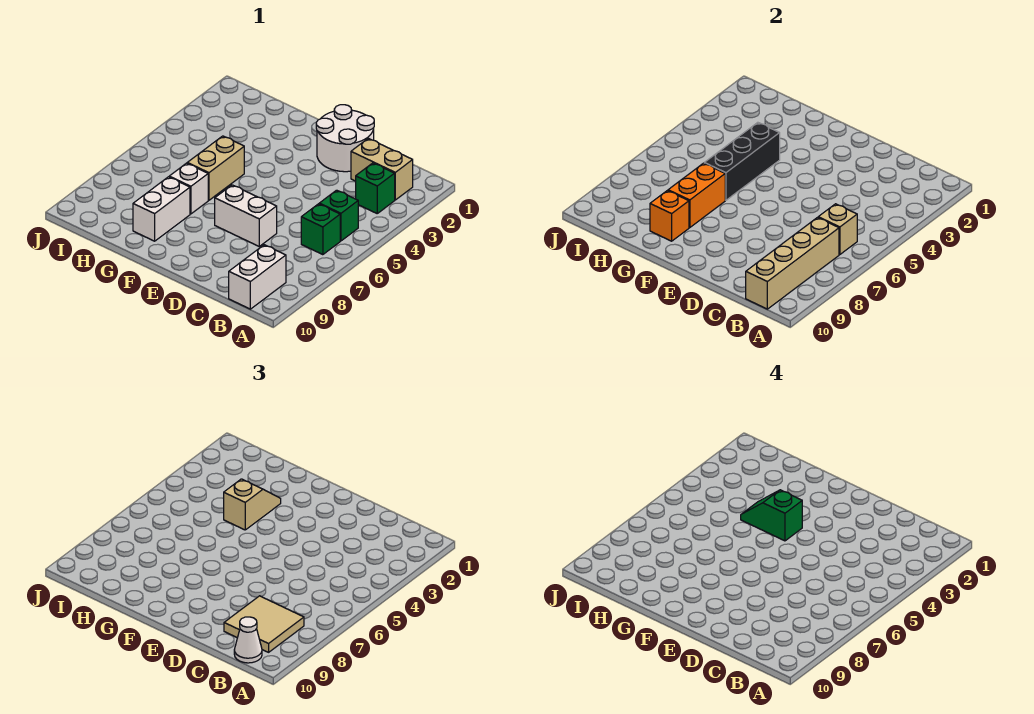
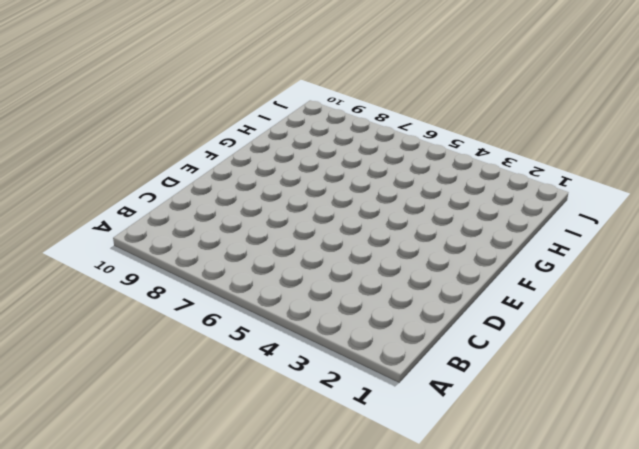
none -> tan 1x2 brick [351,138,413,200]
none -> green 1x1 brick [356,163,395,213]
none -> green 1x1 brick [319,190,358,241]

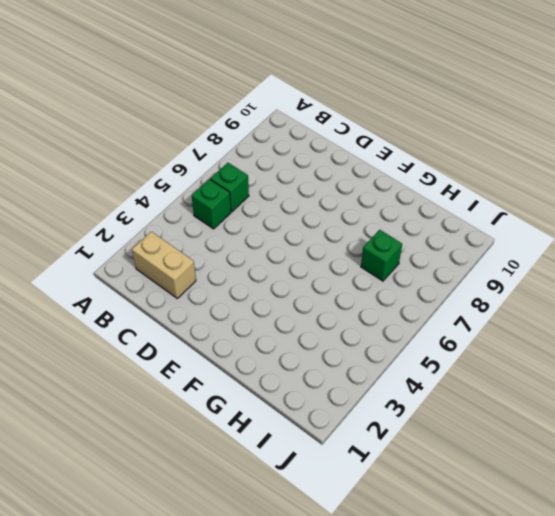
green 1x1 brick [361,230,402,281] -> green 1x1 brick moved to [356,163,395,213]
none -> white 1x2 brick [229,245,286,309]
none -> white 2x2 round brick [316,105,374,172]
none -> white 1x2 brick [215,185,277,246]

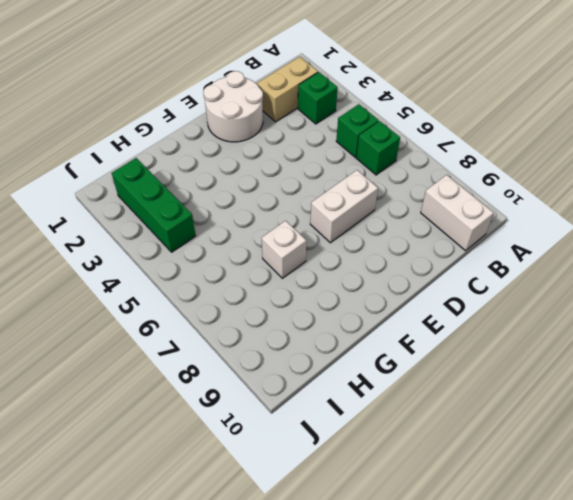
green 1x3 brick [111,158,196,252] -> none
none -> tan 1x2 brick [187,136,244,200]
none -> white 1x2 brick [133,177,190,241]
none -> tan 1x1 brick [818,204,857,255]

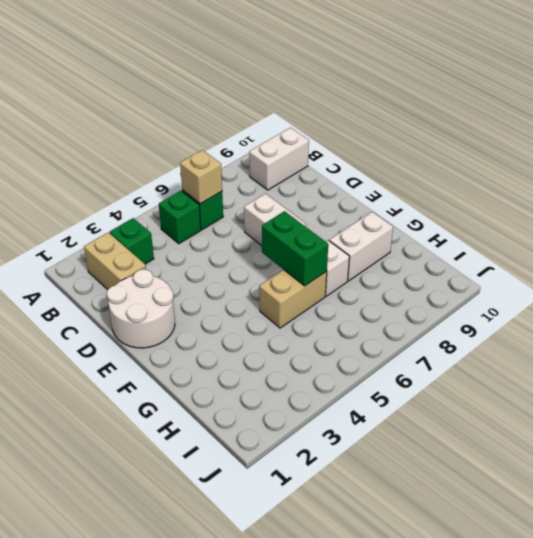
green 1x2 brick [262,211,328,286] -> black 1x3 brick [704,122,780,200]
none -> tan 1x4 brick [746,218,839,309]
none -> orange 1x2 brick [668,163,725,228]
none -> orange 1x1 brick [650,191,689,241]

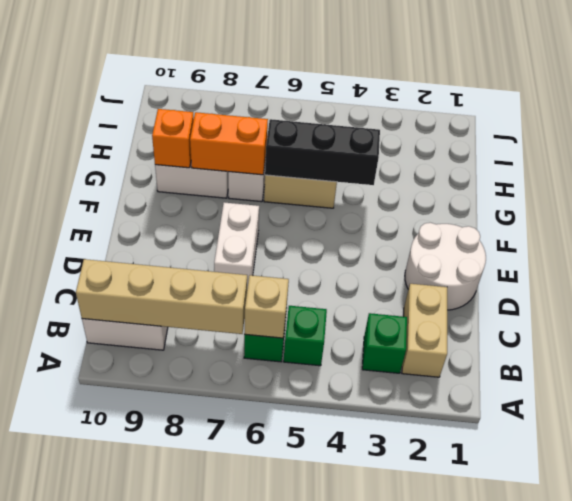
none -> tan 2x2 tile [224,596,304,652]
none -> white 1x1 cone [234,617,262,663]
none -> tan 1x2 slope [224,479,281,530]

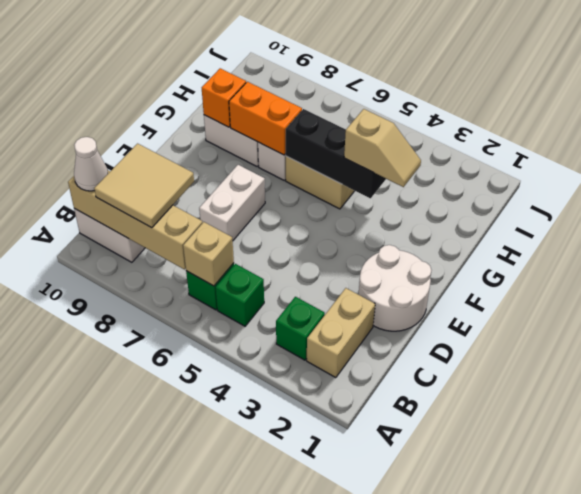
none -> green 1x2 slope [741,490,802,541]

